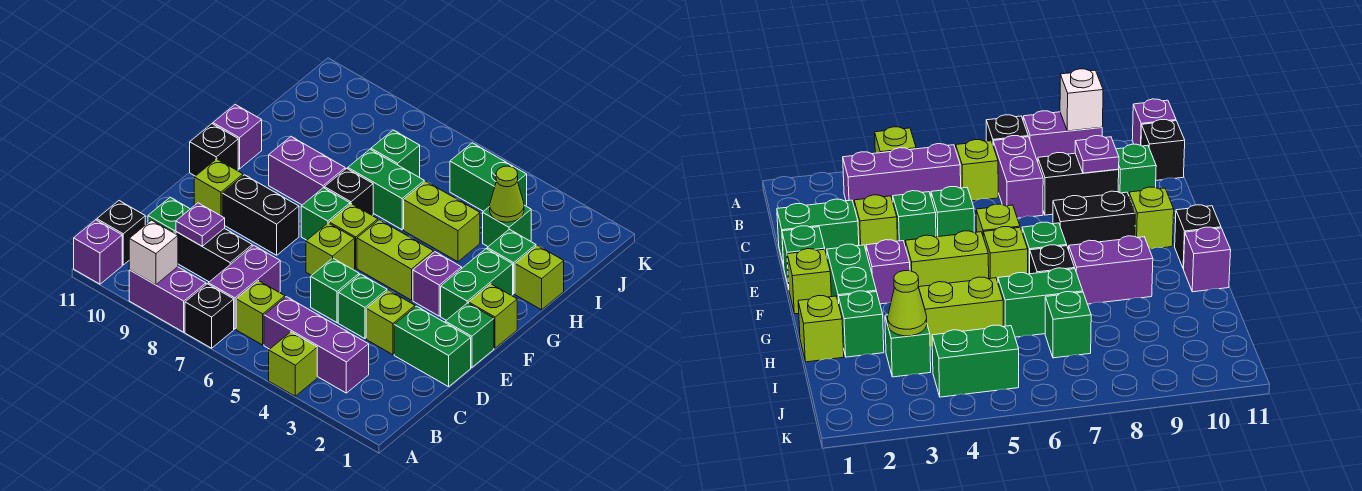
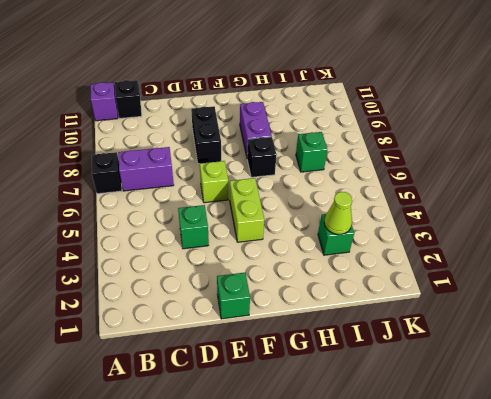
none -> lime 1x1 brick [269,332,317,396]
none -> purple 1x2 brick [129,267,206,332]
none -> purple 1x3 brick [264,297,369,393]
none -> lime 1x1 brick [236,281,285,345]

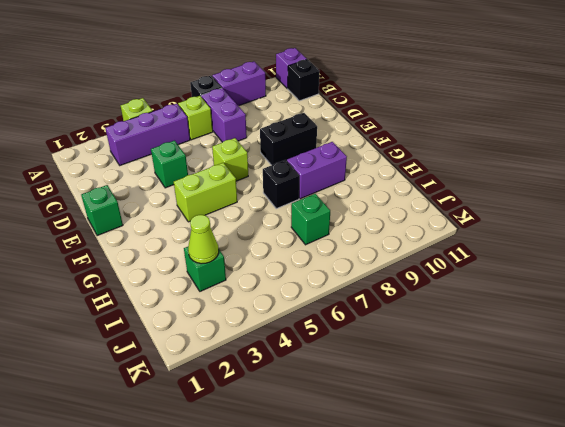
none -> black 1x2 brick [176,228,252,282]
none -> green 1x1 brick [148,197,190,234]
none -> green 1x2 brick [394,306,471,387]
none -> lime 1x1 brick [366,290,415,355]

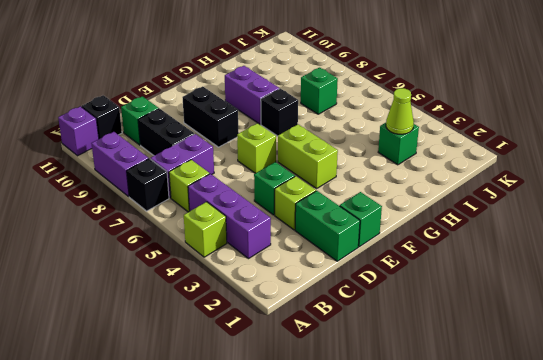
none -> green 1x1 brick [311,258,359,323]
none -> lime 1x1 brick [194,159,243,216]
none -> lime 1x1 brick [469,284,517,348]
none -> green 1x2 brick [441,249,513,320]

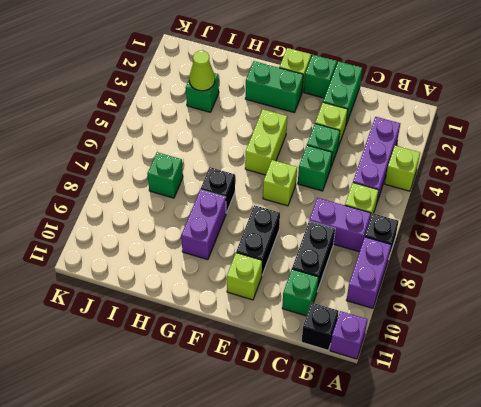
none -> purple 1x1 brick [413,252,462,316]
none -> lime 1x1 brick [329,204,378,268]
none -> green 1x1 brick [301,188,350,240]
none -> black 1x1 brick [190,124,238,176]

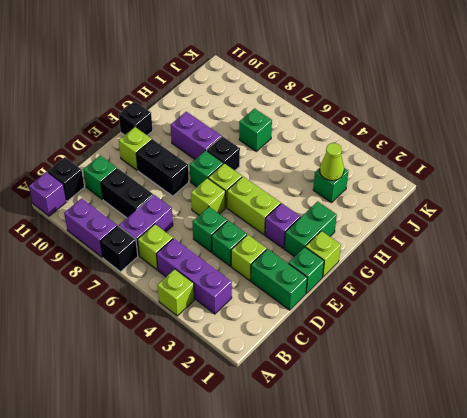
none -> purple 1x1 brick [213,105,262,169]
none -> lime 1x1 brick [515,245,564,310]
none -> green 1x1 brick [487,229,536,294]
none -> lime 1x2 brick [404,181,480,262]

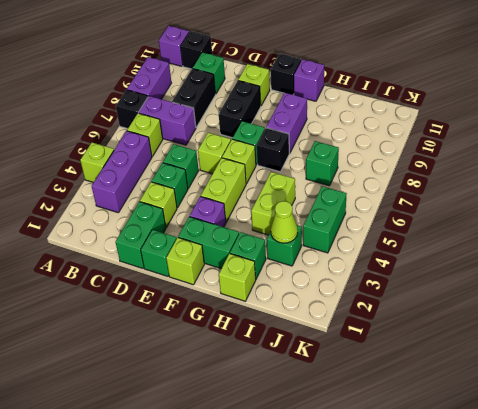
none -> green 1x2 brick [348,149,424,230]
none -> white 1x1 brick [129,220,178,285]
none -> purple 1x1 plate [176,203,225,246]

